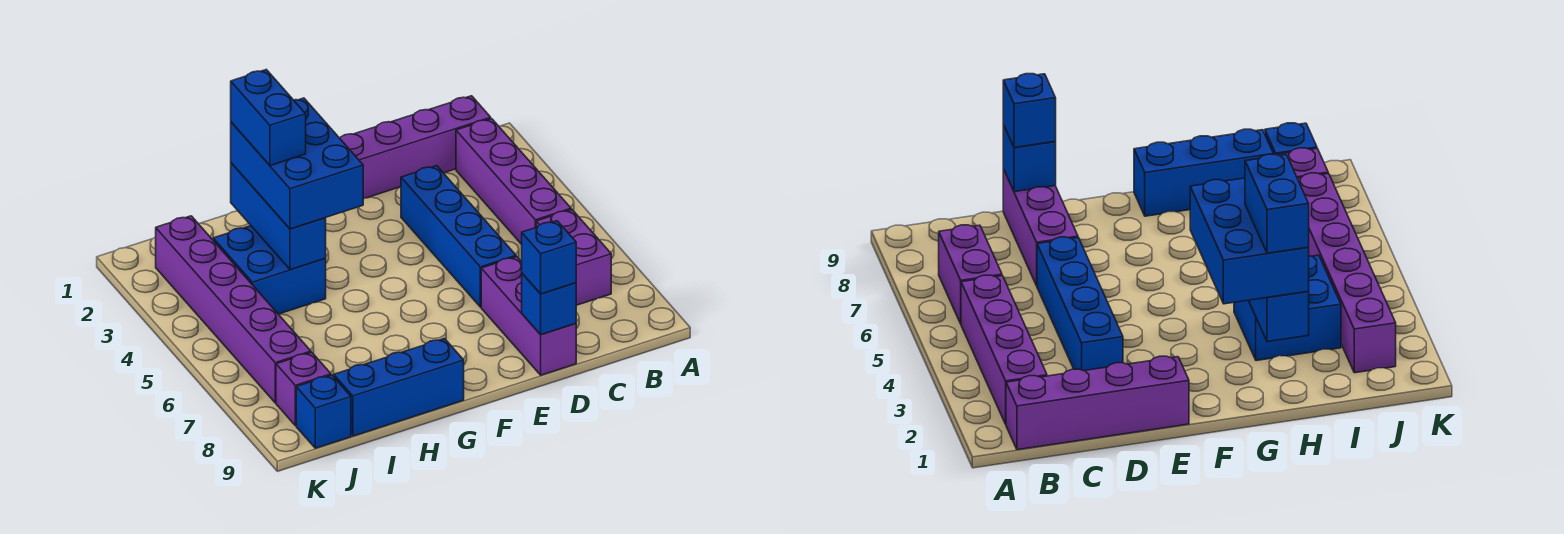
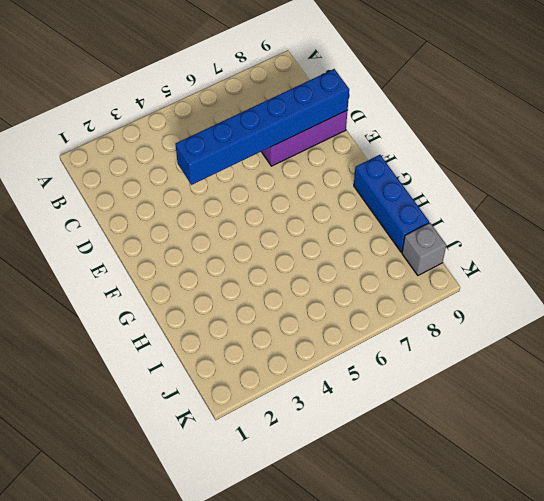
blue 1x6 brick [175,69,349,185] -> blue 1x1 brick [522,274,576,335]
grey 1x1 brick [402,223,446,275] -> blue 1x1 brick [296,375,351,448]
none -> purple 1x4 brick [340,96,491,199]
none -> purple 1x4 brick [456,119,571,244]
none -> purple 1x2 brick [536,210,611,305]

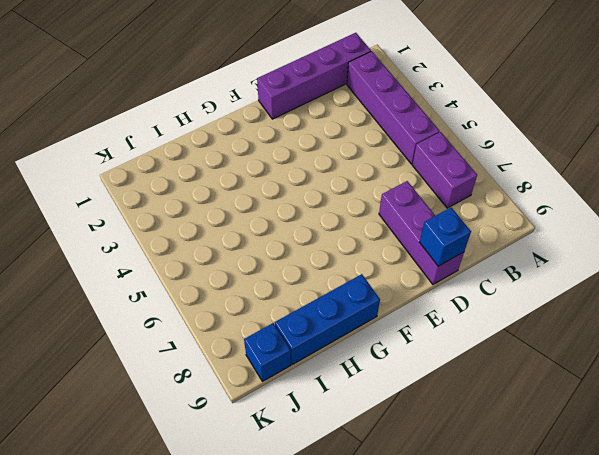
none -> blue 1x4 brick [401,166,516,307]
none -> blue 2x2 brick [213,226,326,314]
none -> purple 1x6 brick [156,216,311,403]

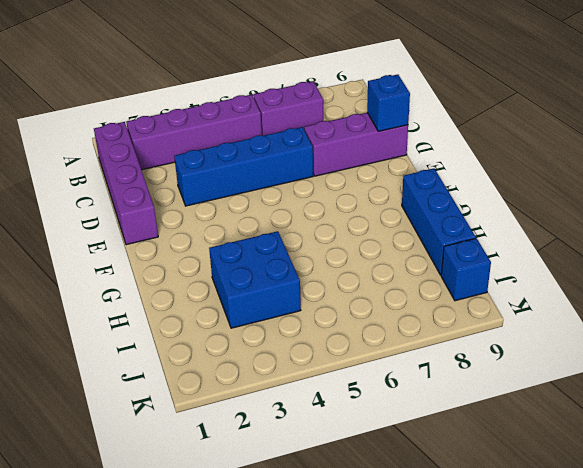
none -> purple 1x6 brick [156,216,311,403]
none -> purple 1x1 brick [276,352,331,426]
none -> blue 1x3 brick [231,163,326,270]

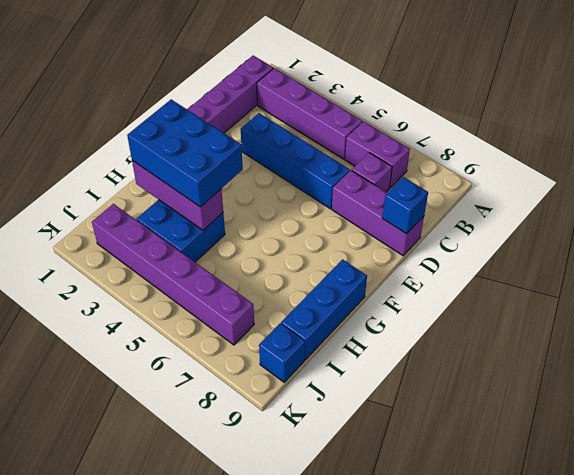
purple 1x1 brick [352,153,392,192] -> purple 1x1 brick moved to [276,352,331,426]
purple 1x3 brick [132,161,223,230] -> blue 1x3 brick [231,163,326,270]
none -> blue 1x1 brick [522,221,576,294]
none -> blue 1x2 brick [231,70,306,165]

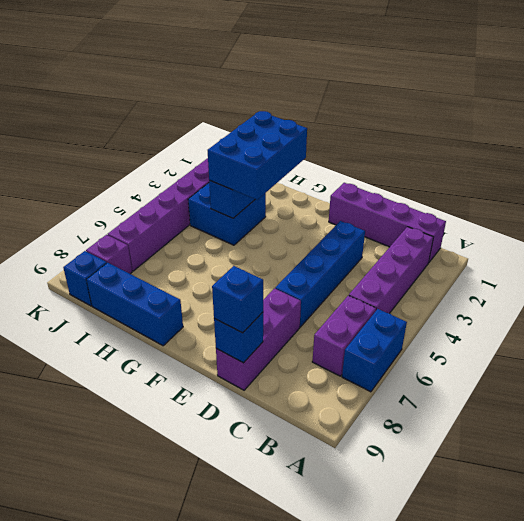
blue 1x2 brick [342,309,407,392] -> blue 1x2 brick moved to [231,70,306,165]

